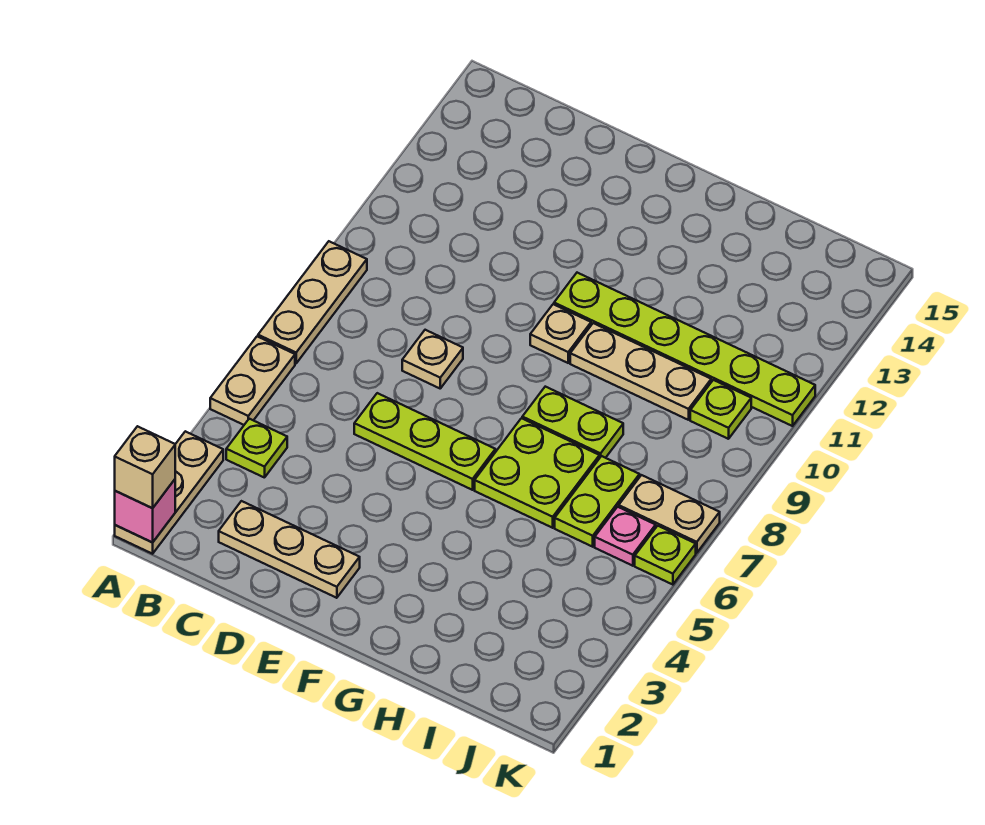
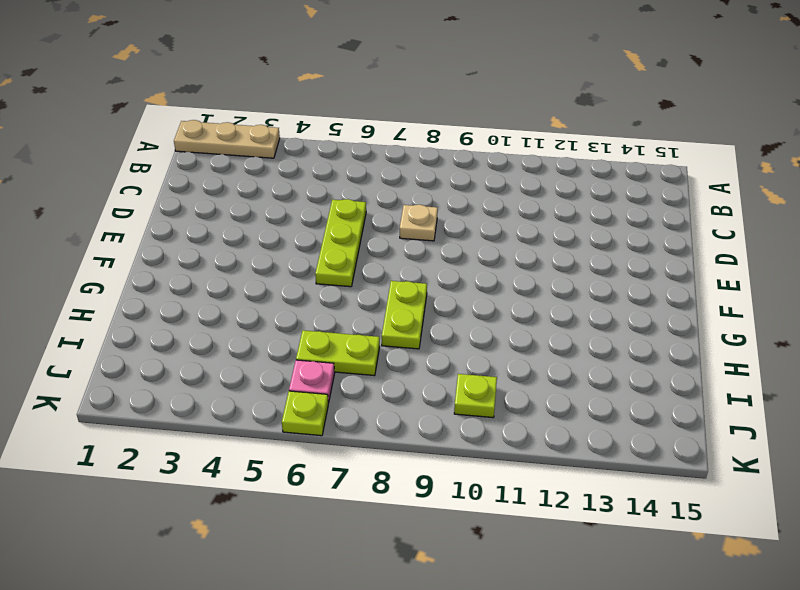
none -> tan 1x2 plate [210,336,295,425]
none -> tan 1x3 plate [258,241,367,363]
none -> lime 1x1 plate [226,419,287,478]

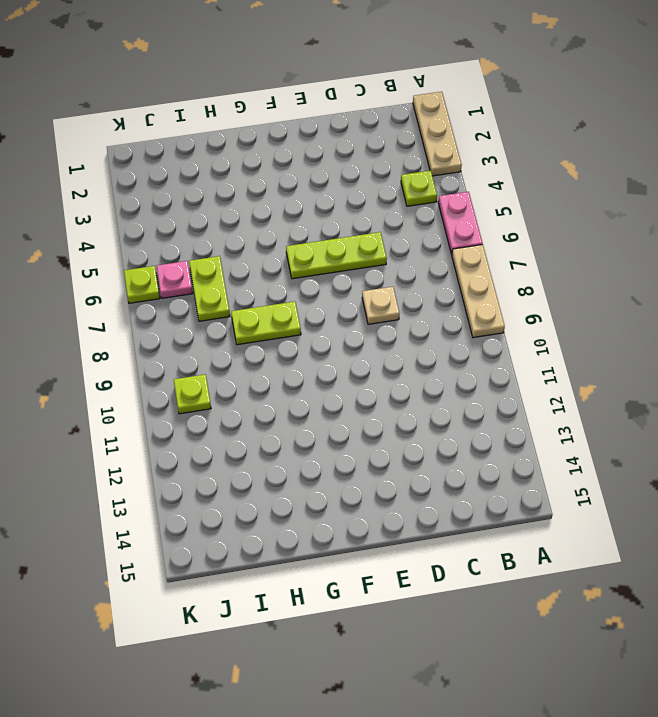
pink 1x2 plate [438,192,483,254] -> tan 1x2 plate [210,336,295,425]
none -> tan 1x3 plate [219,501,360,598]
none -> tan 1x1 plate [530,304,591,363]
none -> lime 1x6 plate [554,273,815,426]

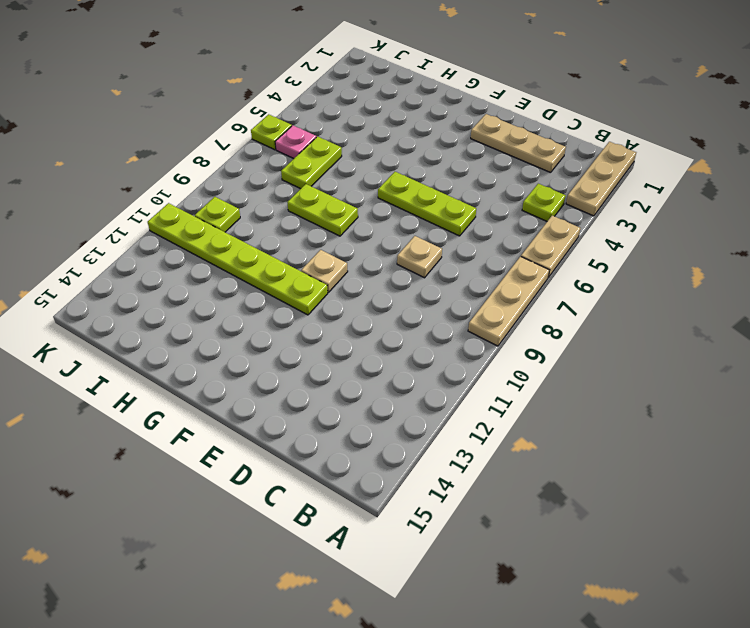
none -> lime 2x2 plate [475,418,599,528]
none -> tan 1x3 plate [570,323,711,420]
none -> tan 1x2 plate [619,475,720,553]

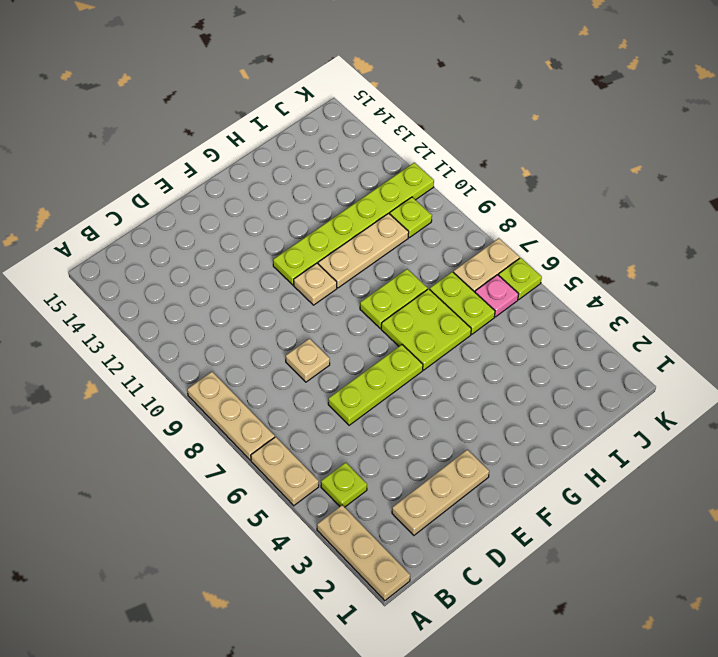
none -> pink 1x1 brick [115,480,175,542]
none -> tan 1x1 brick [115,426,175,508]

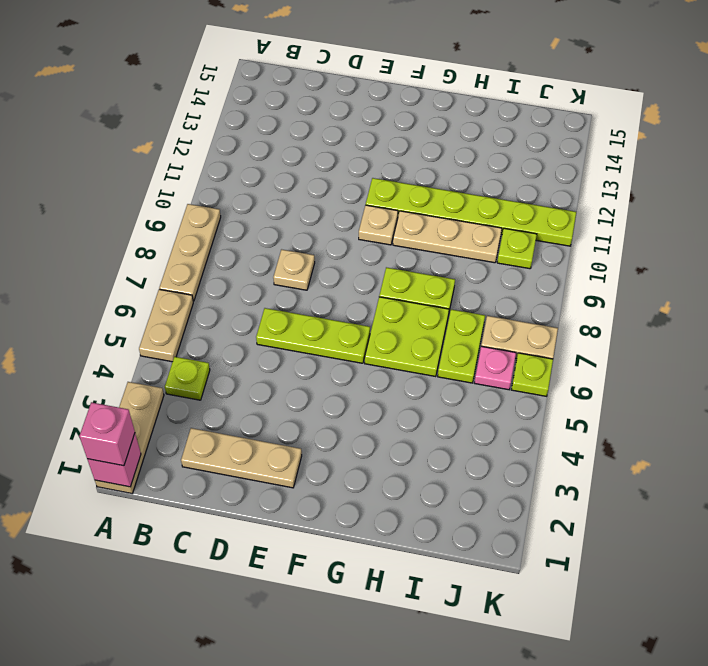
pink 1x1 brick [79,402,135,466] -> tan 1x1 brick [115,426,175,508]

